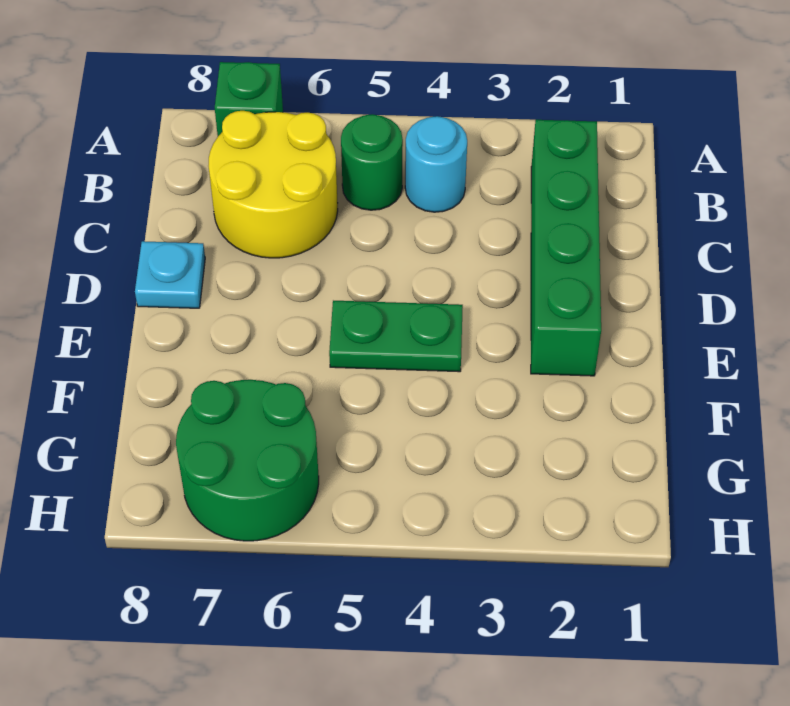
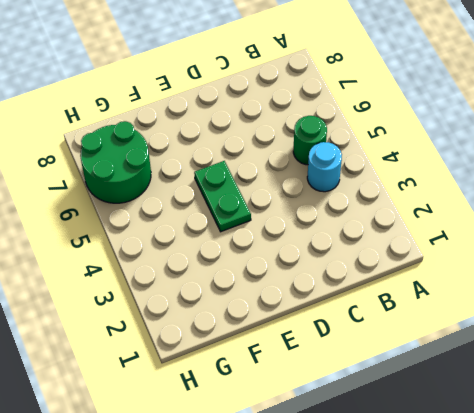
none -> green 1x1 brick [215,62,283,136]
none -> green 1x4 brick [531,120,601,376]

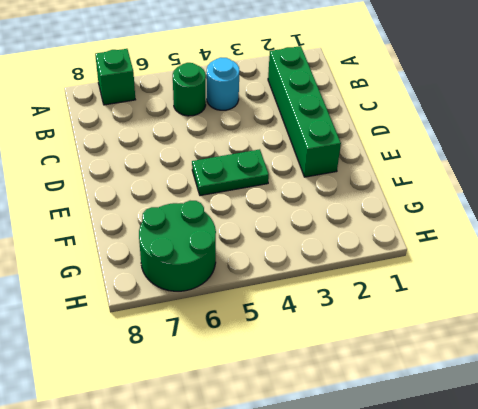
none -> yellow 2x2 round brick [209,111,338,258]
none -> cyan 1x1 plate [135,241,205,308]

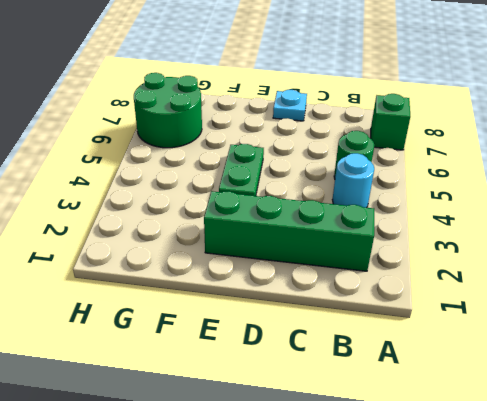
none -> yellow 2x2 round brick [209,111,338,258]

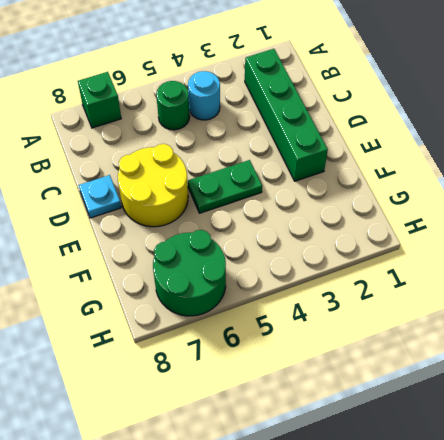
yellow 2x2 round brick [118,144,188,227] -> yellow 2x2 round brick moved to [209,111,338,258]

